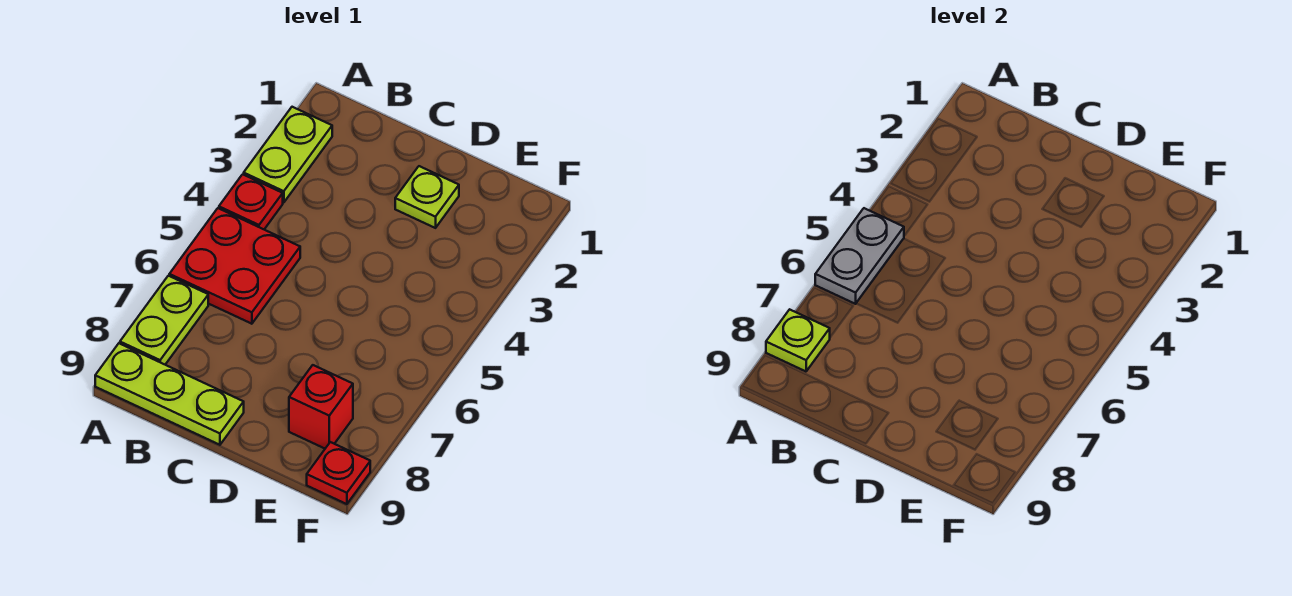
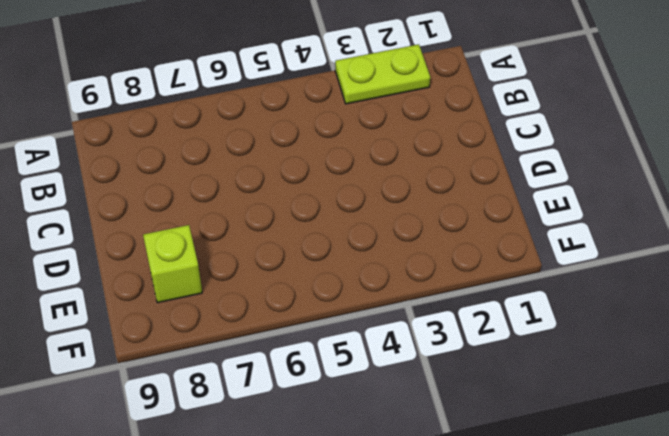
lime 1x1 brick [143,225,202,303] -> red 1x1 brick [289,365,353,448]
none -> red 1x1 plate [219,174,283,229]
none -> red 2x2 plate [169,208,300,324]

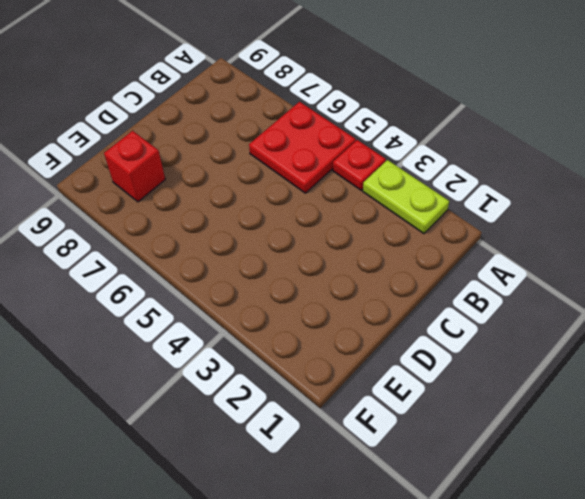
none -> lime 1x2 plate [120,276,208,365]
none -> lime 1x3 plate [95,343,244,445]

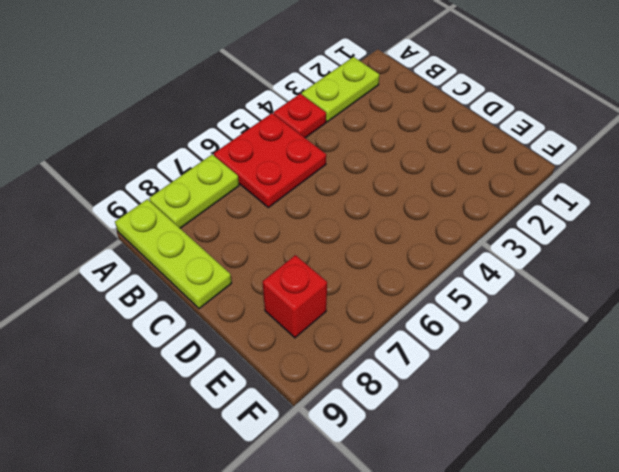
none -> lime 1x1 plate [395,166,459,228]
none -> red 1x1 plate [307,442,370,504]

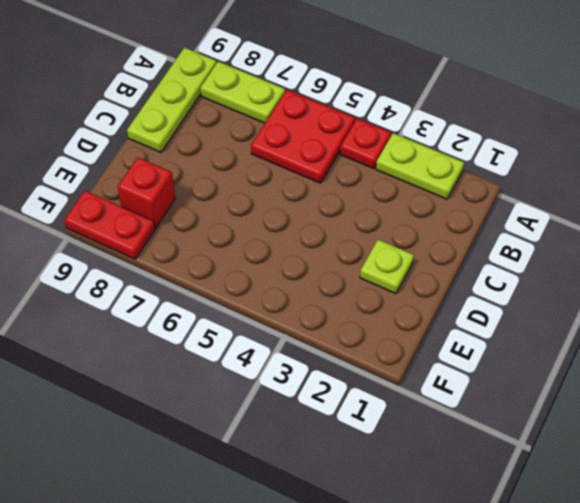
red 1x2 plate [64,191,155,259] -> red 1x1 plate [307,442,370,504]
none -> grey 1x2 plate [815,208,904,304]
none -> lime 1x1 plate [766,309,830,371]

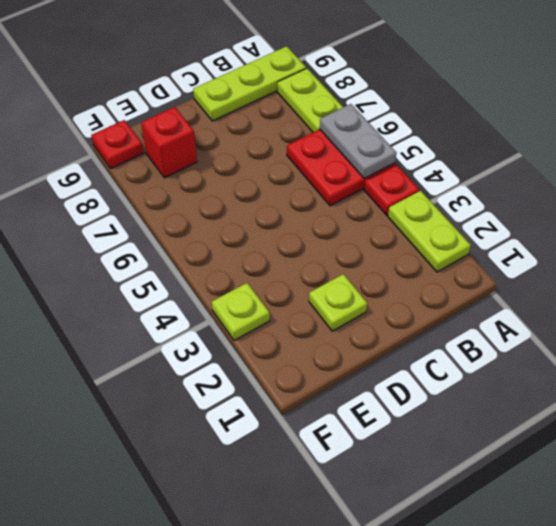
lime 1x1 plate [212,283,270,340] -> lime 1x1 plate moved to [766,309,830,371]

